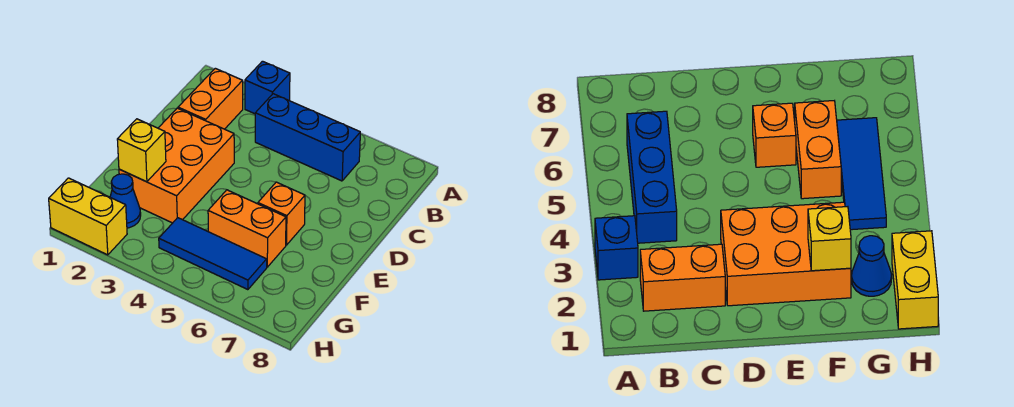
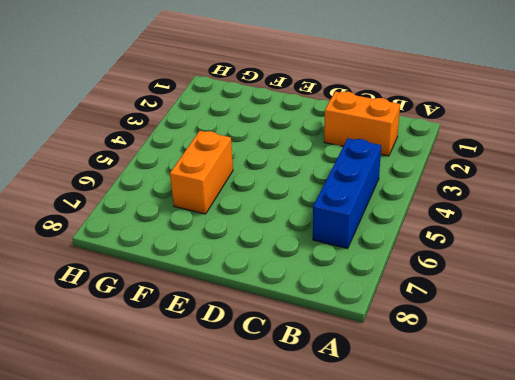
none -> blue 1x1 brick [245,61,290,114]
none -> orange 2x3 brick [119,108,234,223]

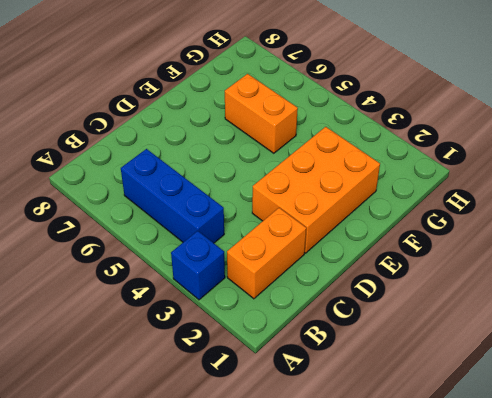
none -> orange 1x1 brick [258,182,305,245]
none -> blue 1x1 cone [110,174,141,228]

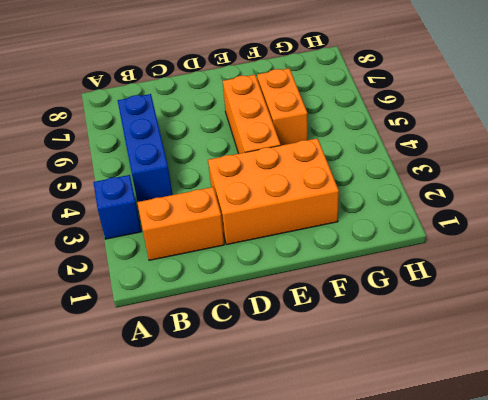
orange 1x3 brick [223,75,280,154] -> orange 1x1 brick [258,182,305,245]
none -> blue 1x1 cone [110,174,141,228]
none -> blue 1x3 tile [159,218,267,290]

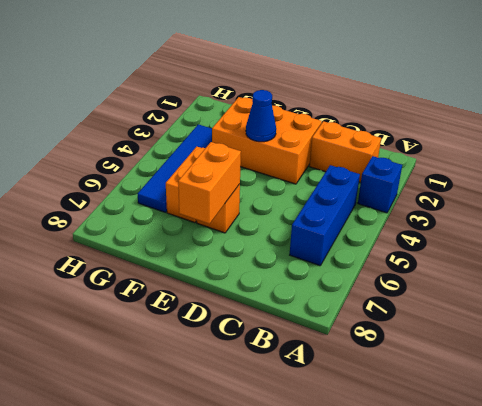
blue 1x1 cone [246,90,276,142] -> blue 1x1 cone moved to [110,174,141,228]
orange 1x2 brick [178,142,241,224] -> none
blue 1x4 tile [138,124,212,212] -> blue 1x3 tile [159,218,267,290]
none -> yellow 1x2 brick [49,178,127,255]
none -> yellow 1x1 brick [117,119,166,182]

